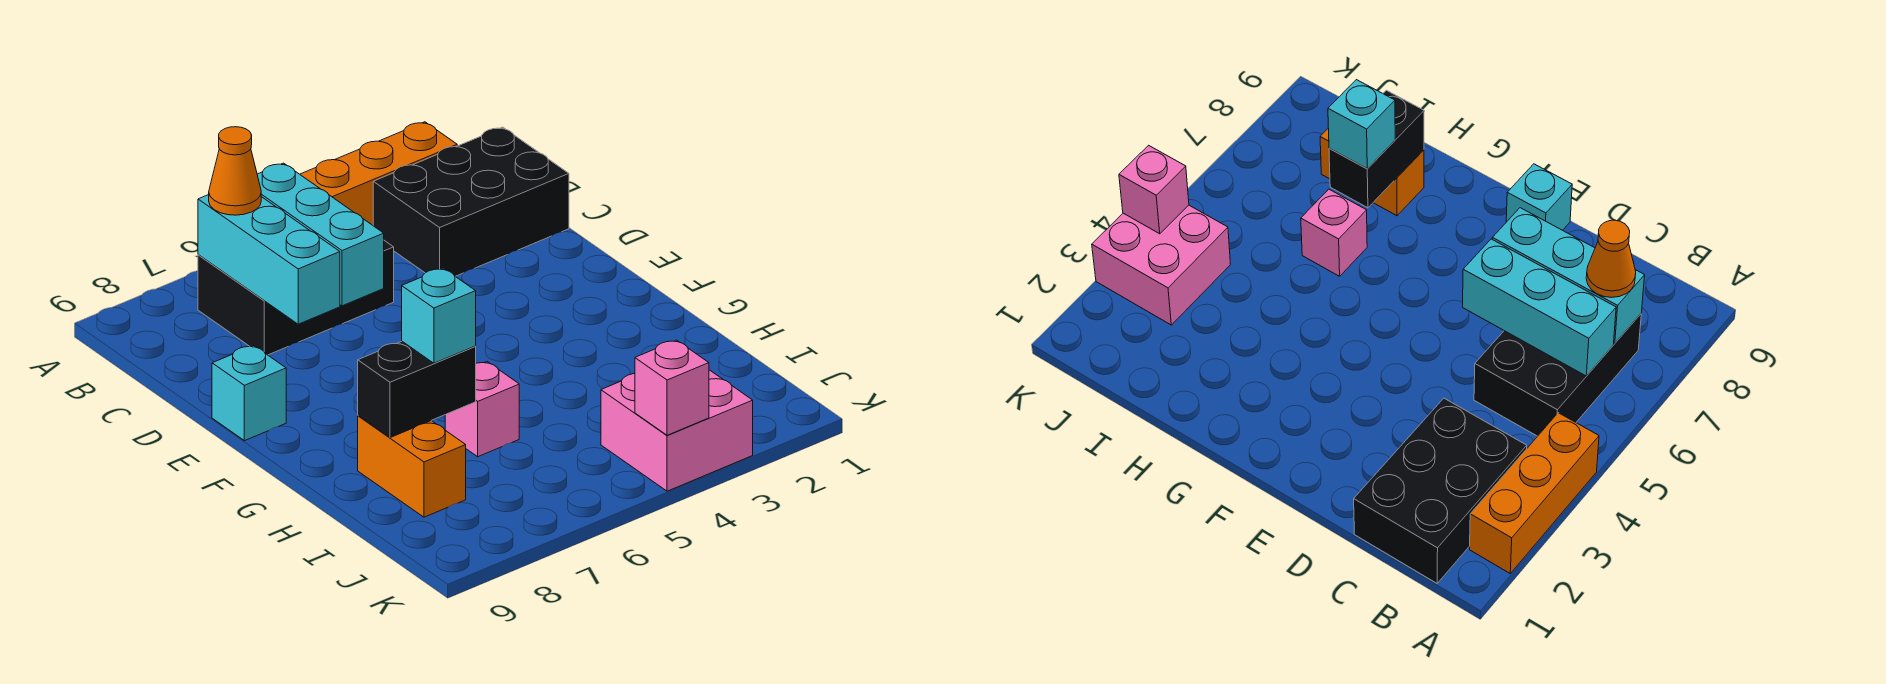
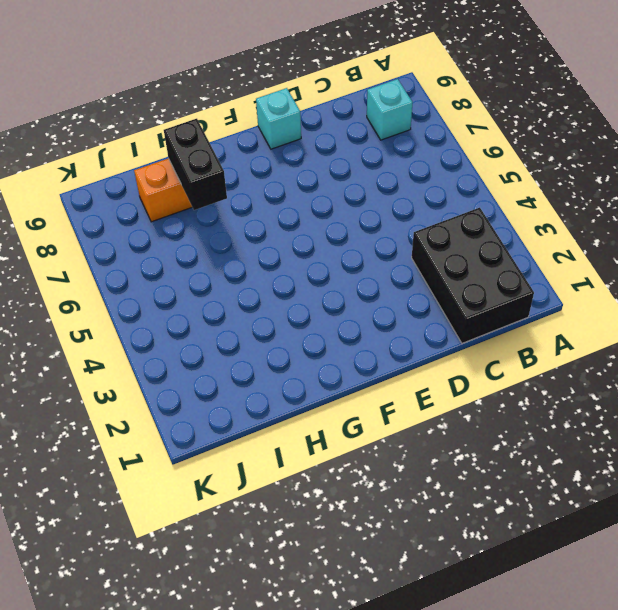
cyan 1x1 brick [367,79,413,140] -> cyan 1x1 brick moved to [402,268,476,363]
none -> orange 1x3 brick [300,122,457,225]
none -> black 2x3 brick [198,241,394,355]
none -> pink 1x1 brick [445,362,519,457]

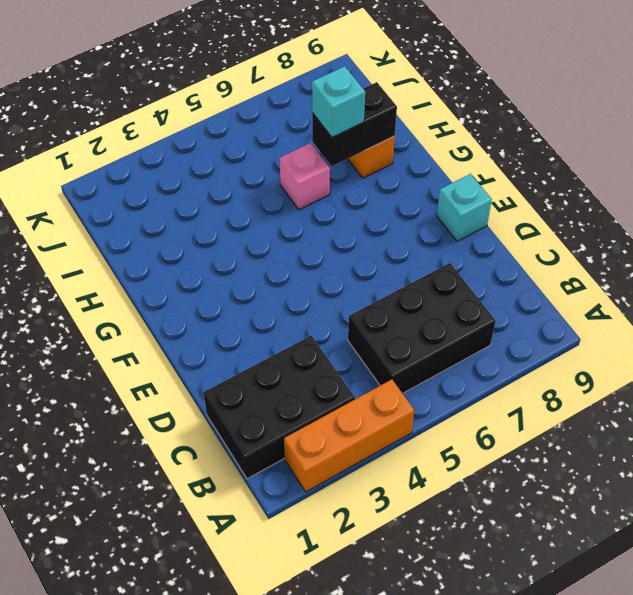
none -> pink 2x2 brick [601,370,753,491]
none -> cyan 1x3 brick [257,163,384,306]
none -> cyan 1x3 brick [198,195,340,324]

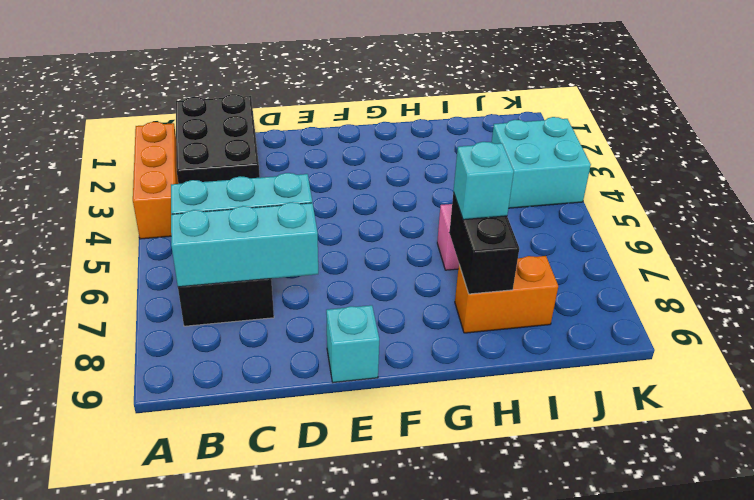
cyan 2x2 brick [492,117,591,208] -> pink 2x2 brick [601,370,753,491]
none -> pink 1x1 brick [635,340,709,435]
none -> orange 1x1 cone [209,127,261,215]

